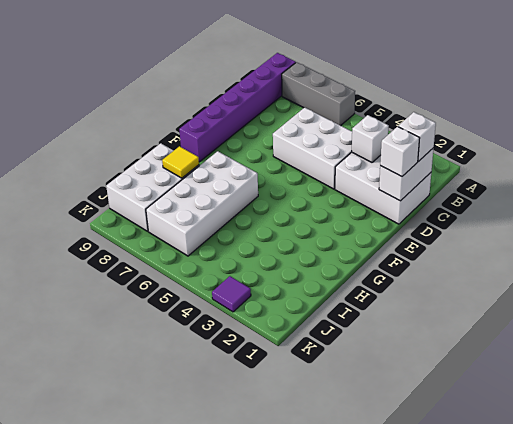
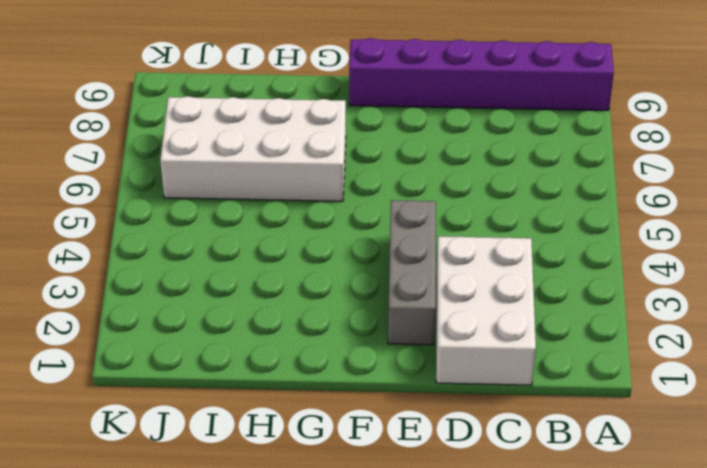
grey 1x3 brick [388,200,436,345] -> grey 1x3 brick moved to [282,62,355,126]
none -> white 2x3 brick [273,107,352,189]
none -> white 2x3 brick [106,143,199,231]
none -> purple 1x1 tile [212,276,251,312]

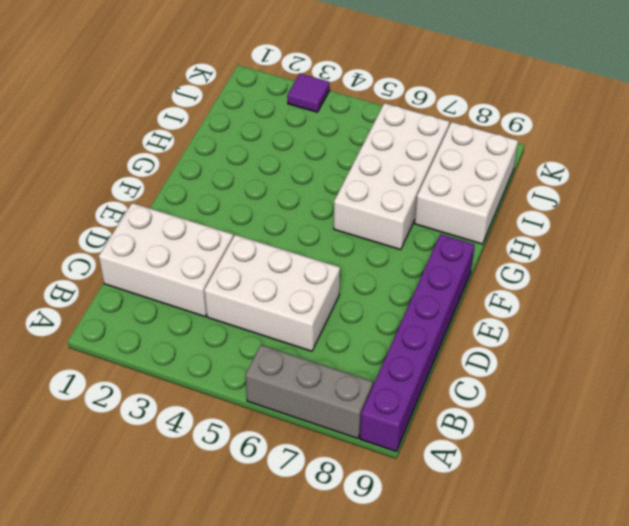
none -> white 1x2 brick [379,148,434,201]
none -> white 1x1 brick [352,115,389,162]
none -> yellow 1x1 tile [162,146,199,178]

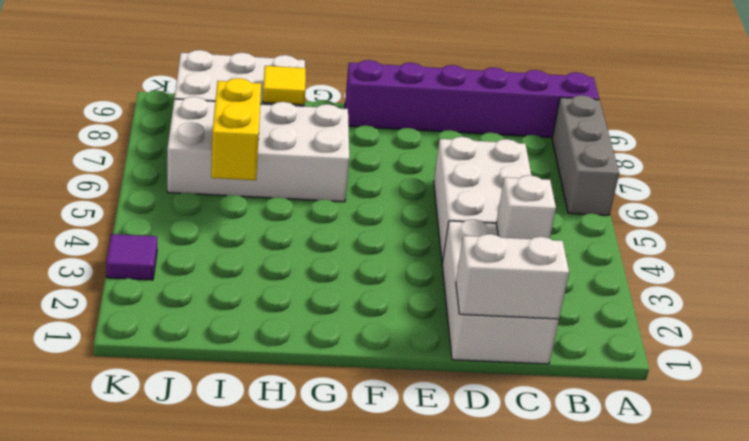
yellow 1x2 brick [211,78,261,180] -> none
none -> white 1x1 brick [398,112,436,162]
none -> white 1x1 brick [380,127,420,177]

